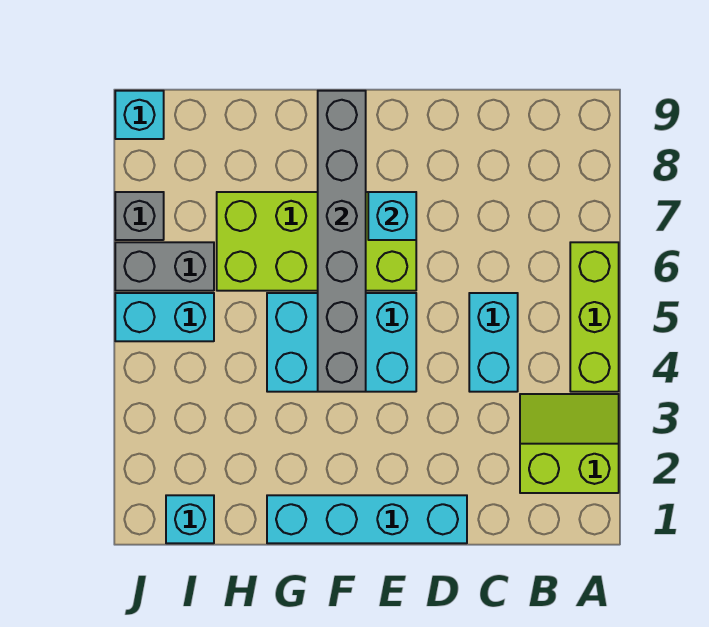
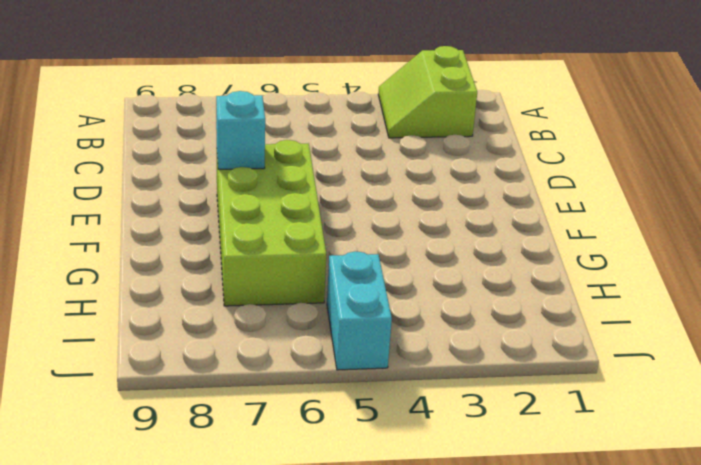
none -> lime 1x3 brick [570,242,619,392]
none -> cyan 1x2 brick [469,293,518,392]
none -> cyan 1x4 brick [267,495,467,543]

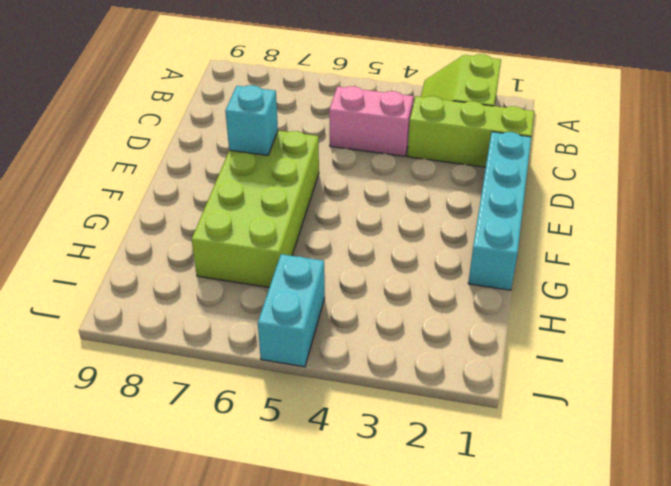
lime 1x3 brick [407,96,534,167] -> lime 1x3 brick moved to [570,242,619,392]
pink 1x2 brick [329,86,414,156] -> cyan 1x2 brick [469,293,518,392]
none -> cyan 2x3 brick [267,293,416,392]
none -> cyan 1x1 brick [166,495,214,543]
none -> grey 1x2 brick [115,242,214,291]

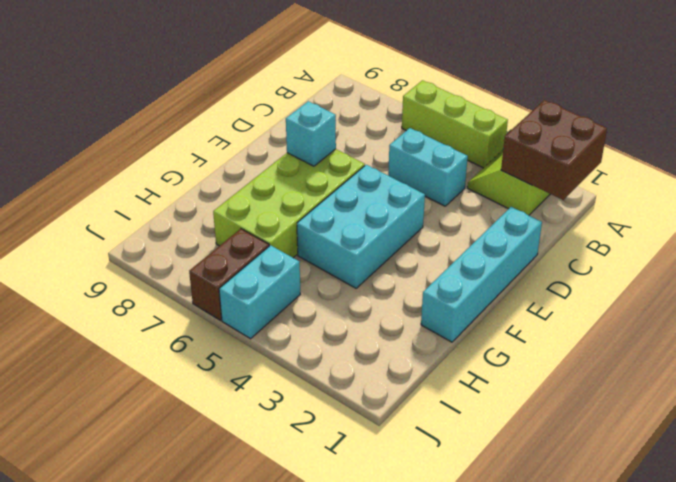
brown 2x2 brick [501,100,607,200] -> none
brown 1x2 brick [189,229,269,320] -> grey 1x2 brick [115,242,214,291]
none -> cyan 1x1 brick [166,495,214,543]
none -> grey 1x1 brick [115,192,164,240]
none -> cyan 1x1 brick [115,91,164,139]

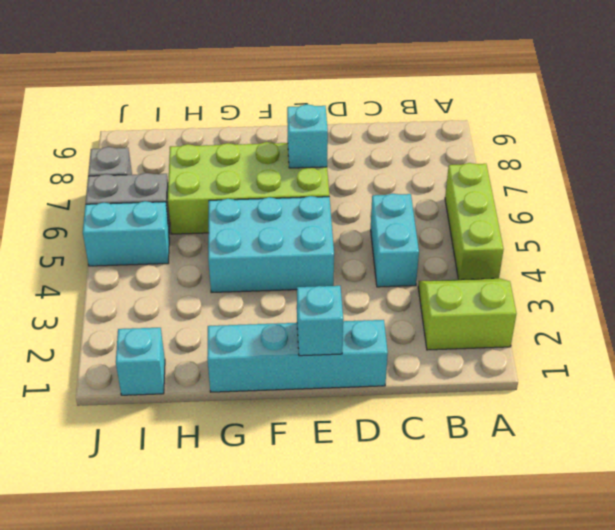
cyan 1x1 brick [297,286,343,356] -> cyan 1x1 brick moved to [115,91,164,139]
none -> grey 1x6 brick [318,91,366,392]

